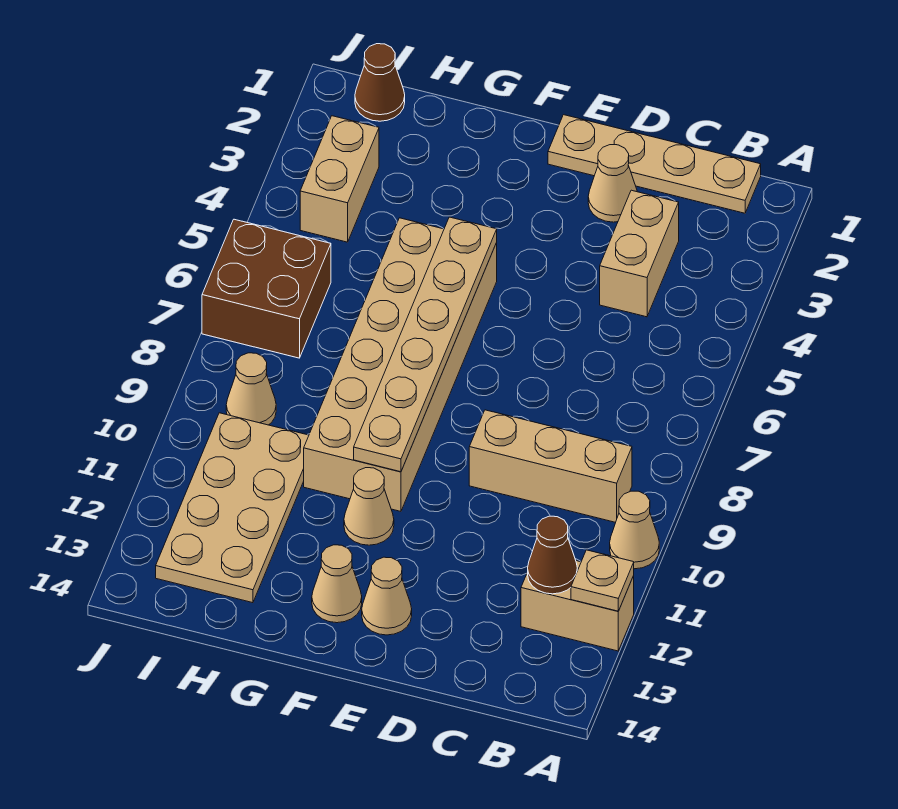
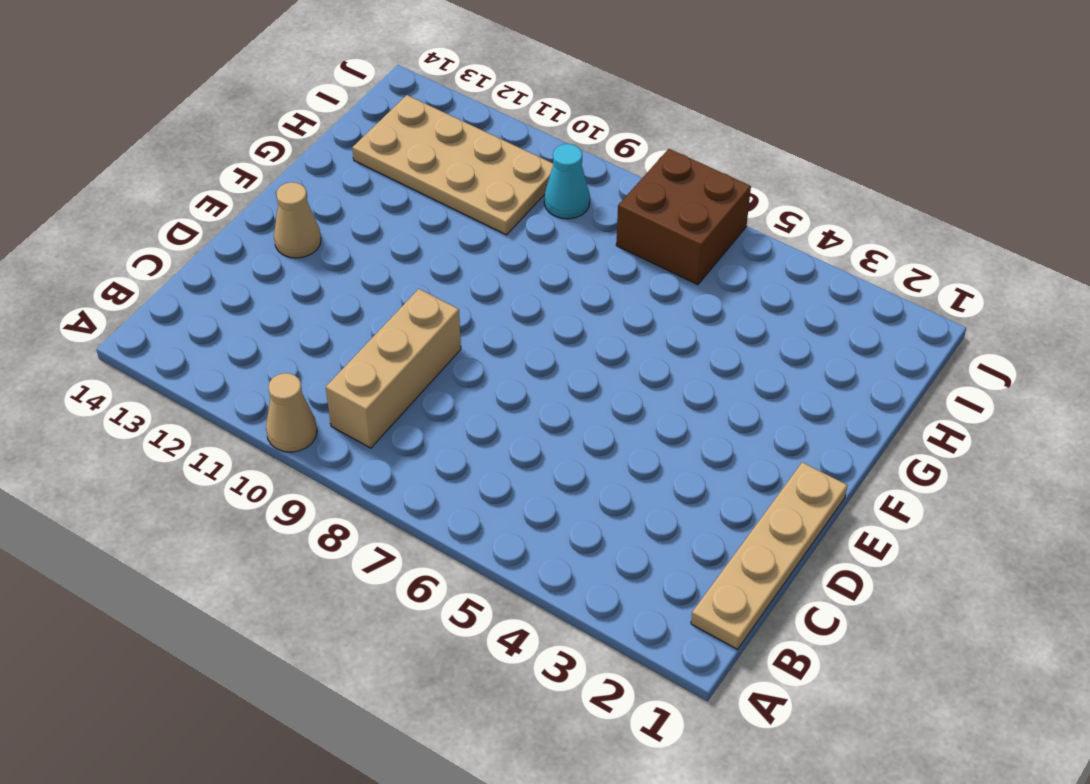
cyan 1x1 cone [544,144,590,219] -> tan 1x1 cone [226,353,276,425]
none -> tan 1x2 brick [521,561,634,651]
none -> tan 1x2 brick [600,190,679,317]
none -> tan 1x1 cone [588,145,637,222]

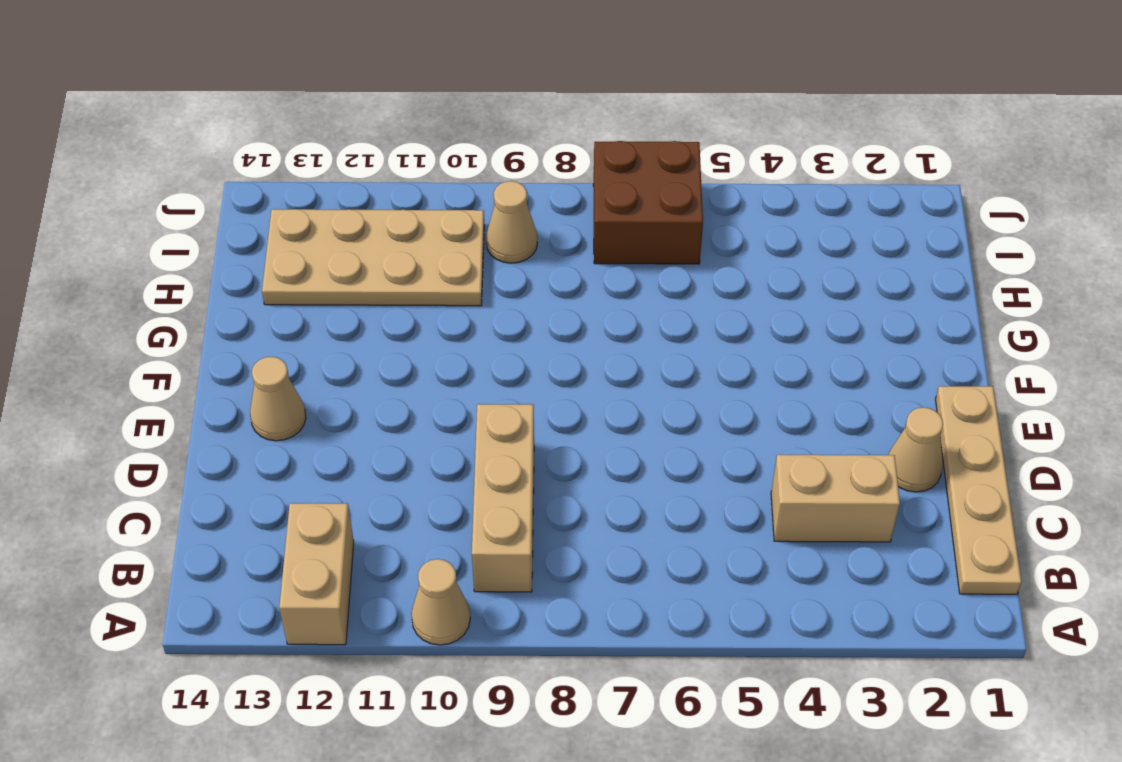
none -> tan 2x6 brick [304,218,497,511]
none -> tan 1x1 cone [344,468,394,545]
none -> tan 1x1 cone [312,545,362,623]

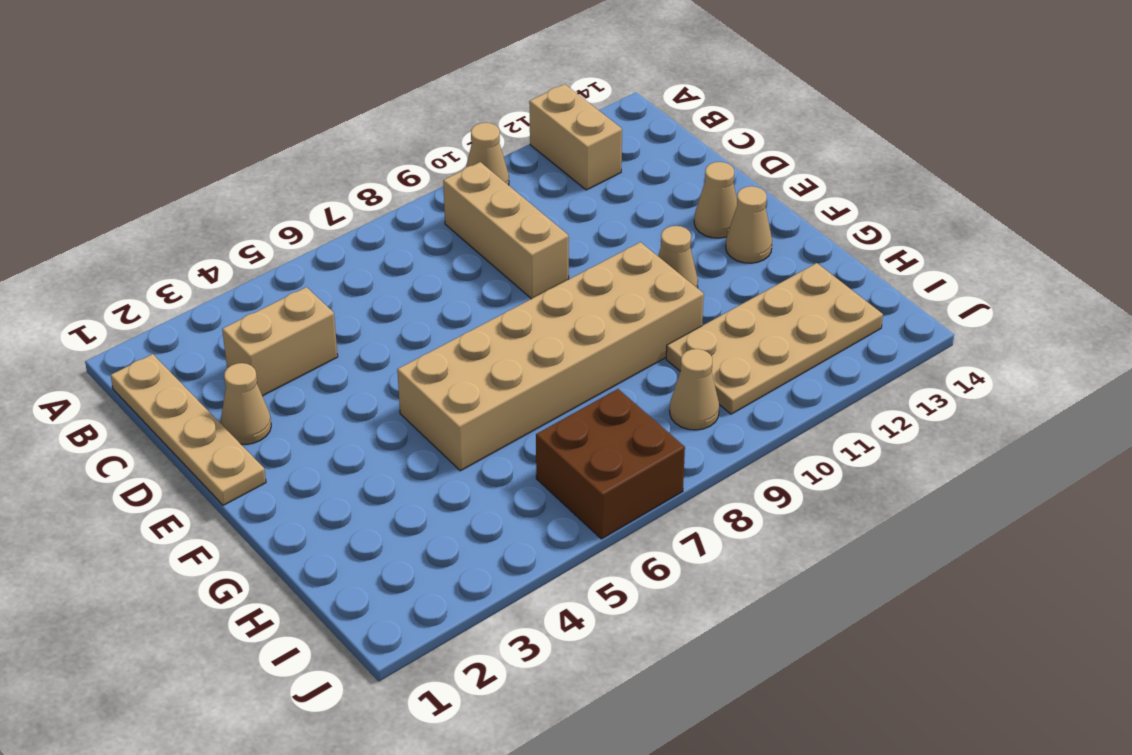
none -> brown 1x1 cone [355,44,405,121]
none -> tan 1x2 brick [300,116,379,242]
none -> tan 1x1 plate [571,550,634,611]

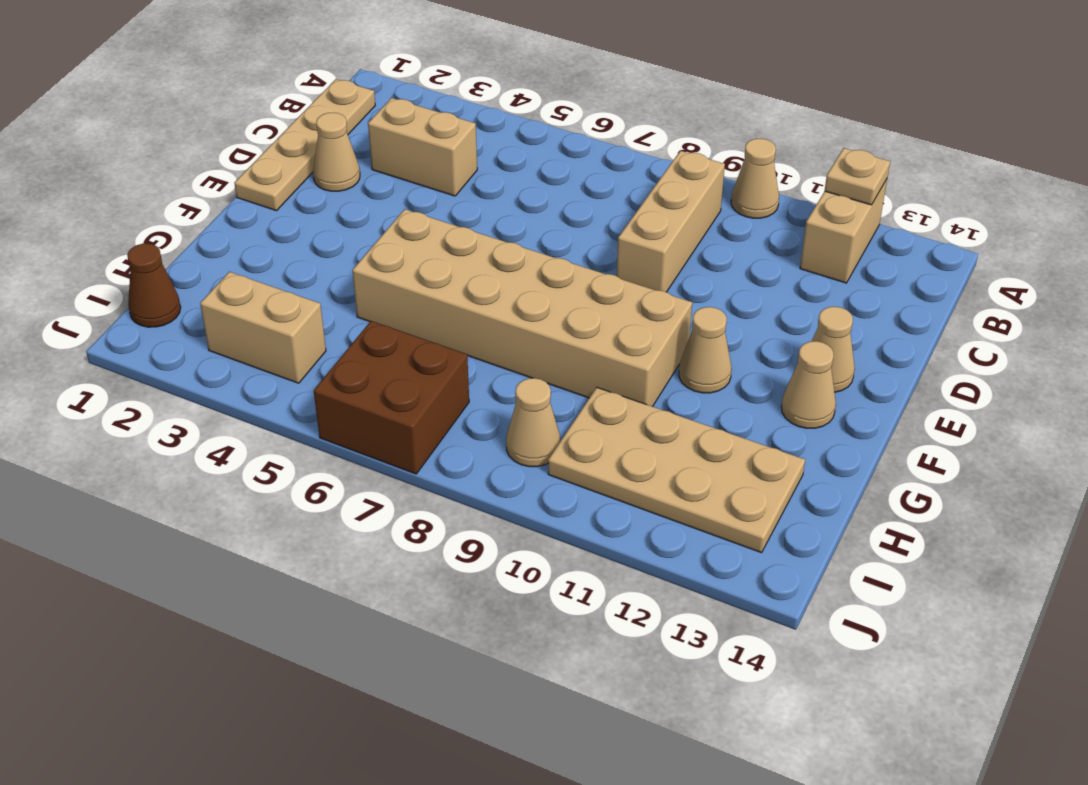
none -> brown 1x1 cone [528,516,577,594]
none -> tan 1x6 plate [354,217,497,472]

